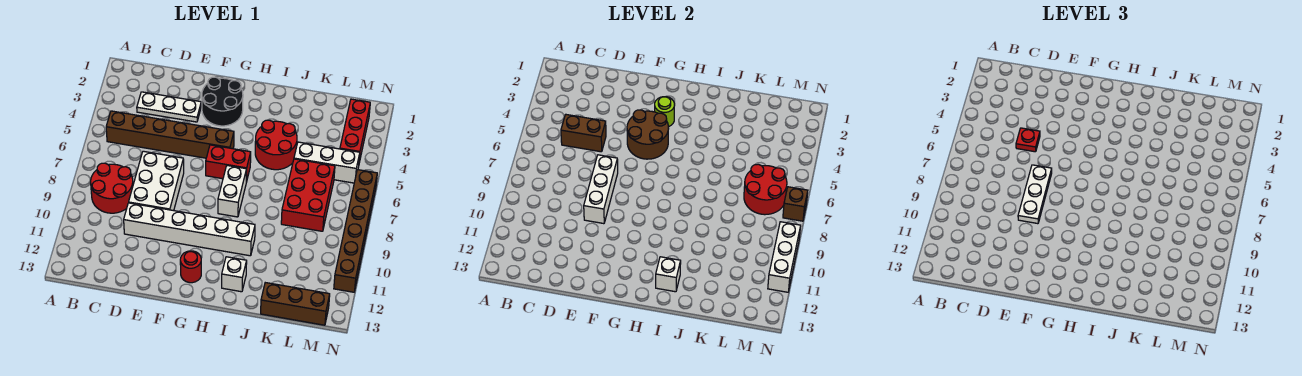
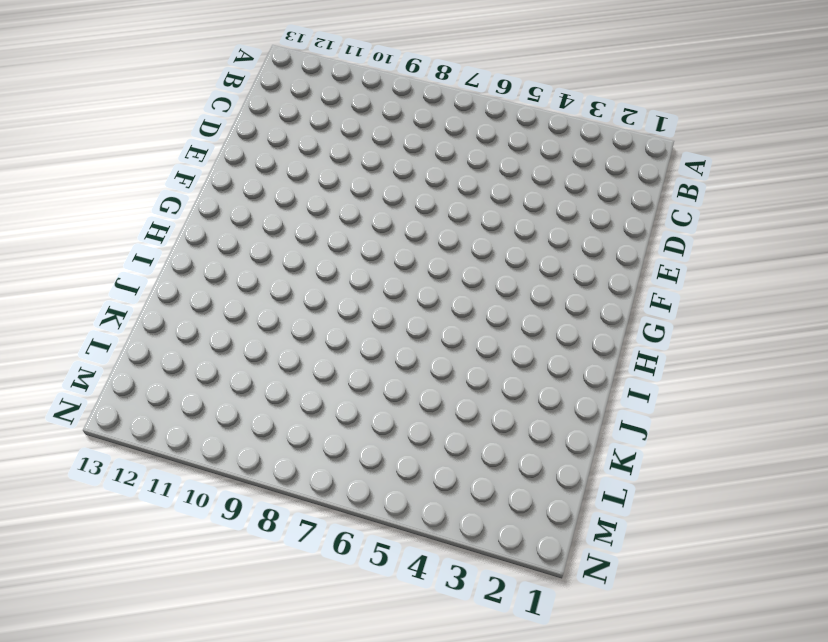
none -> brown 1x6 brick [106,111,234,158]
none -> red 2x2 round brick [91,163,133,213]
none -> white 1x3 plate [137,92,201,122]

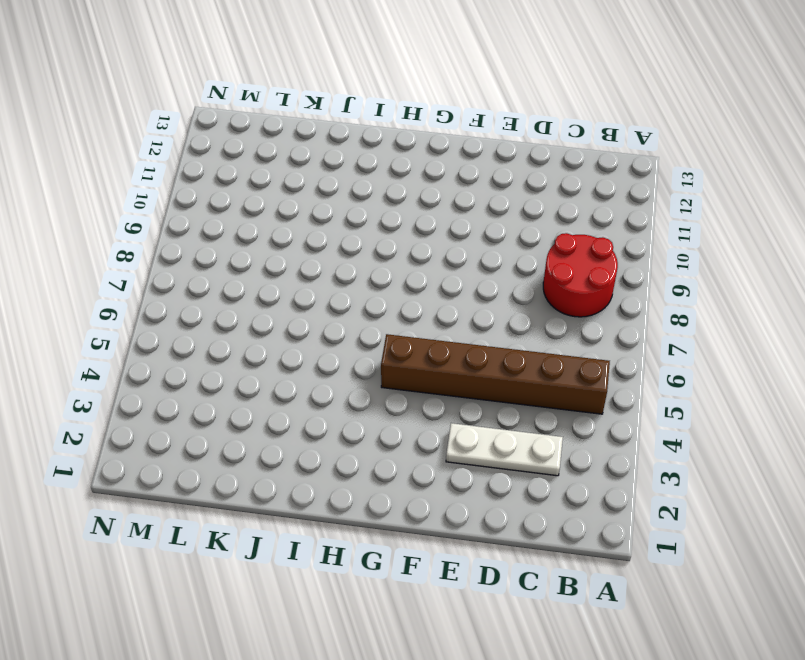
none -> white 2x3 brick [129,151,184,211]
none -> white 1x6 brick [124,203,255,256]
none -> black 2x2 round brick [202,77,243,126]

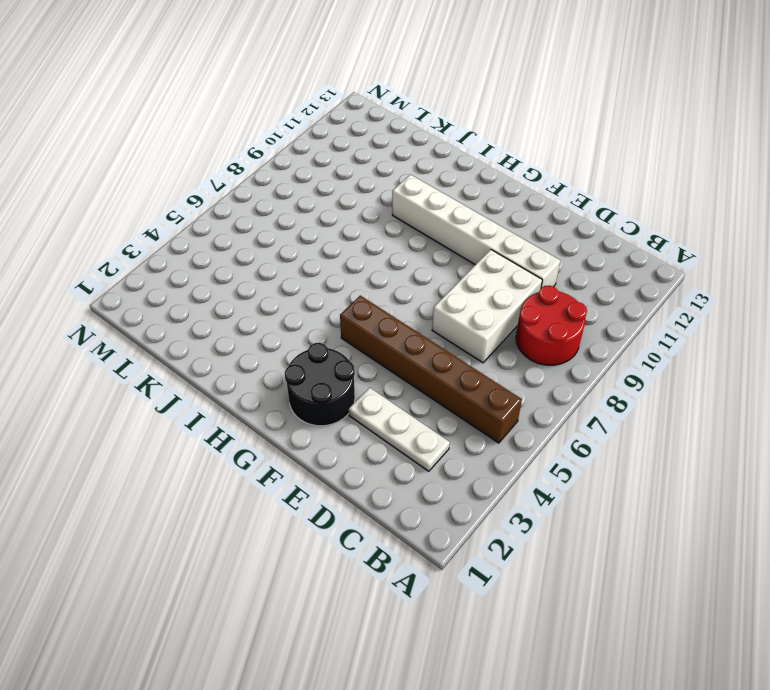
none -> red 1x2 brick [206,145,251,182]
none -> red 1x1 round brick [180,251,201,283]
none -> white 1x2 brick [218,166,247,217]

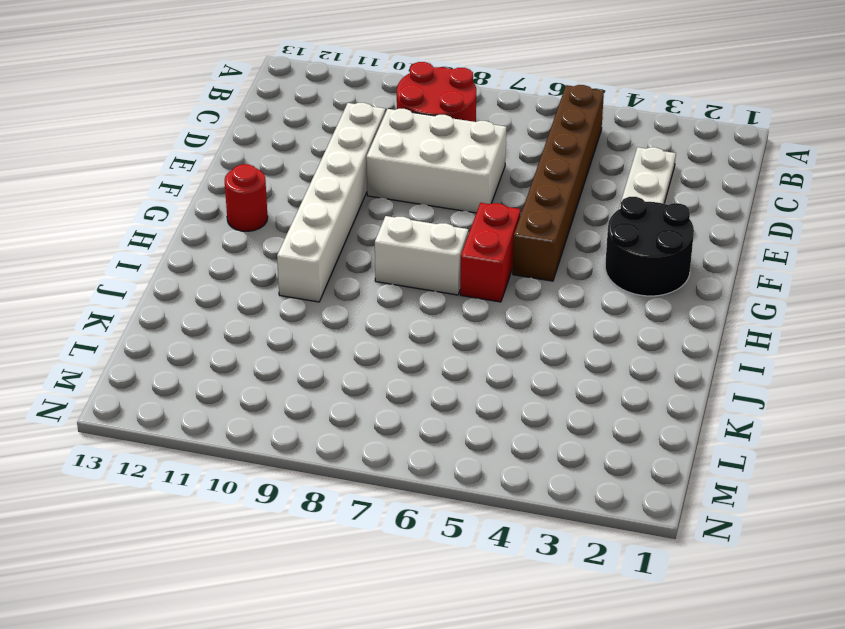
none -> red 2x2 round brick [255,120,297,170]
none -> white 1x1 brick [222,257,247,292]
none -> white 1x3 brick [294,142,360,183]

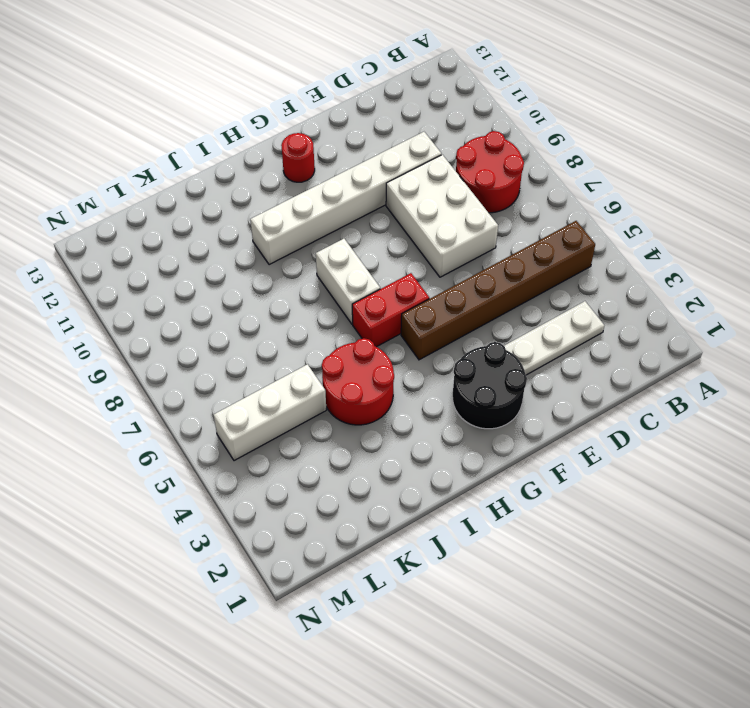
none -> white 1x1 brick [222,257,247,292]
none -> red 2x3 brick [281,159,335,231]
none -> brown 1x3 brick [261,283,330,325]

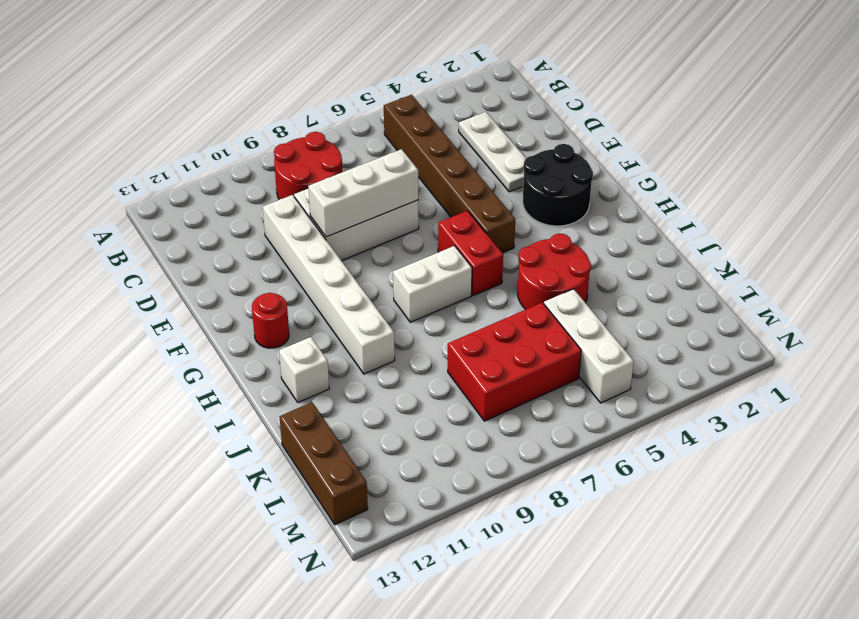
none -> red 1x3 brick [340,99,370,163]
none -> brown 1x6 brick [334,170,377,292]
none -> brown 1x2 brick [561,115,606,152]

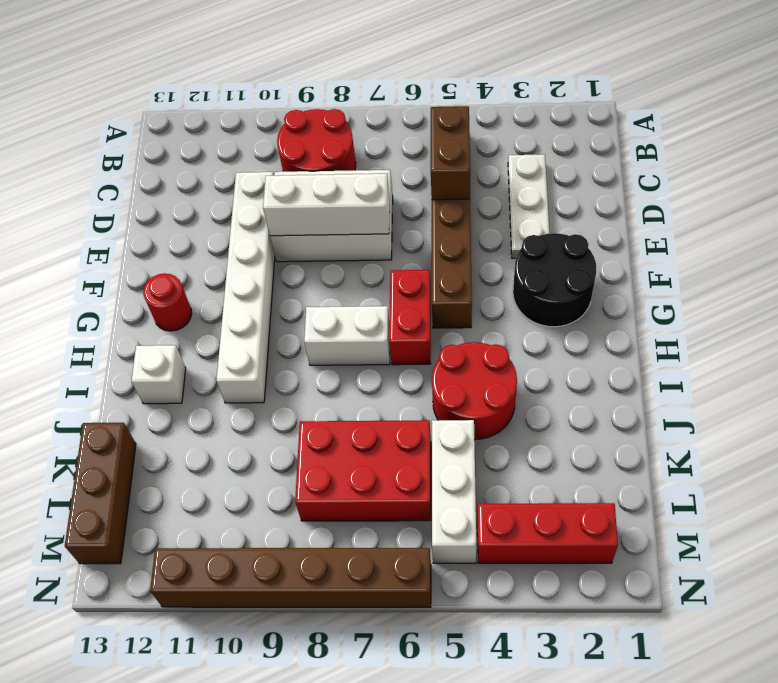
none -> brown 2x2 round brick [627,110,668,159]
none -> lime 1x1 round brick [655,97,675,127]
none -> white 1x1 brick [656,257,681,292]

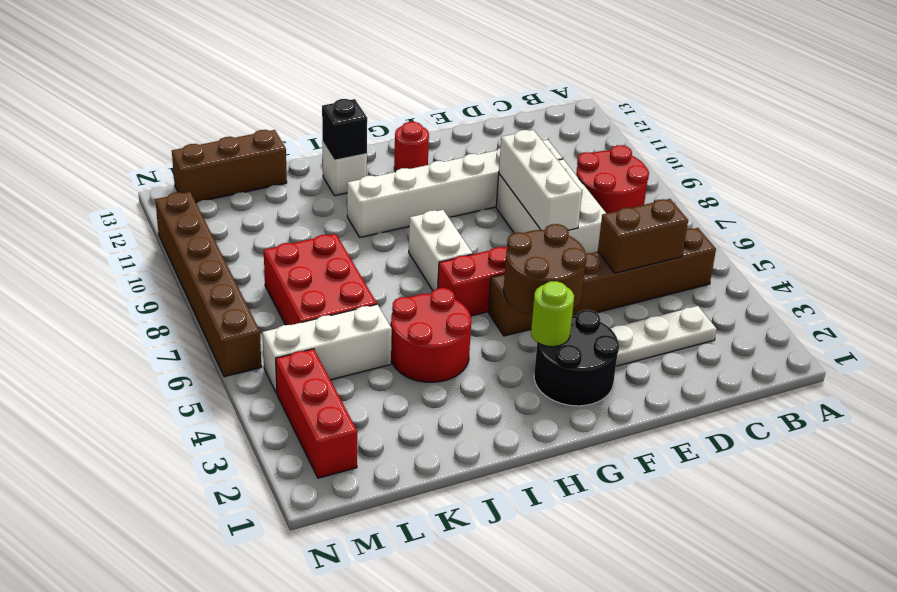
black 1x1 brick [322,99,367,160] -> white 1x1 brick [656,257,681,292]
none -> red 2x2 round brick [744,164,787,215]
none -> brown 1x1 brick [783,187,808,221]
none -> white 1x3 brick [768,222,801,292]

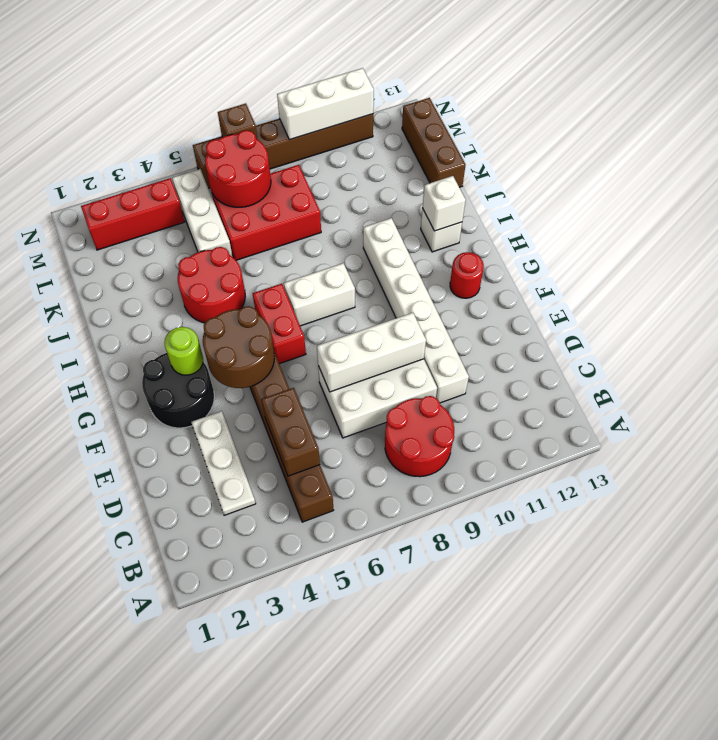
none -> red 1x1 plate [1016,128,1040,152]
none -> white 1x3 plate [1018,165,1052,224]

